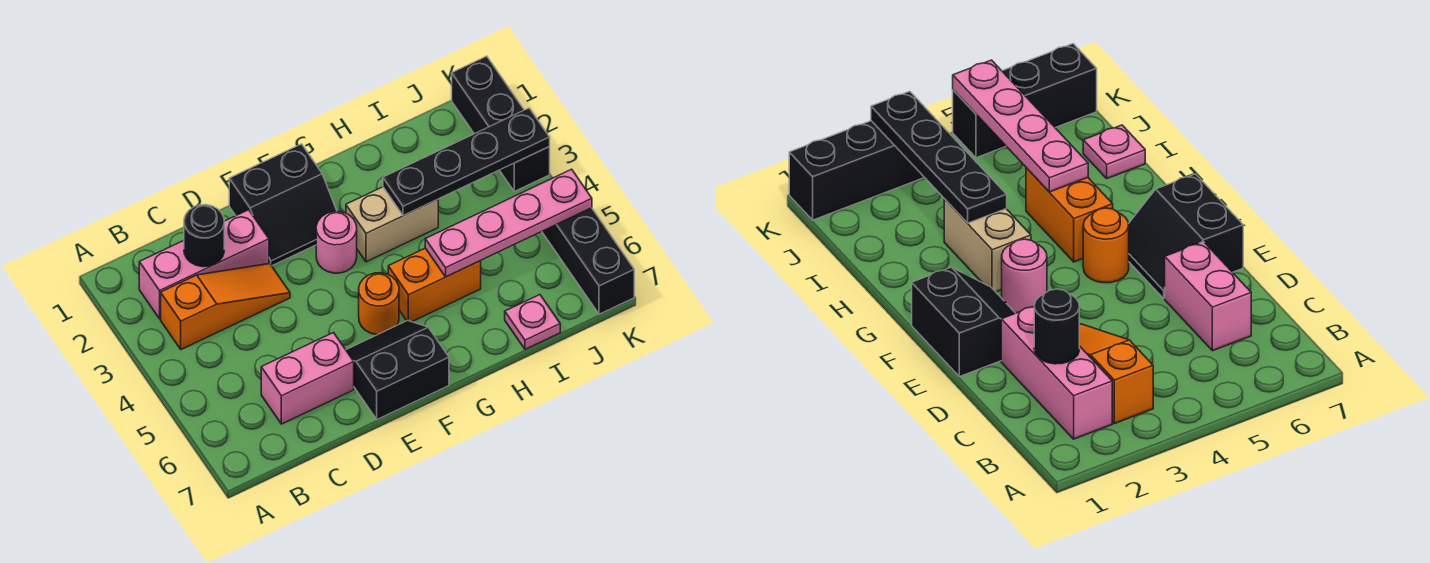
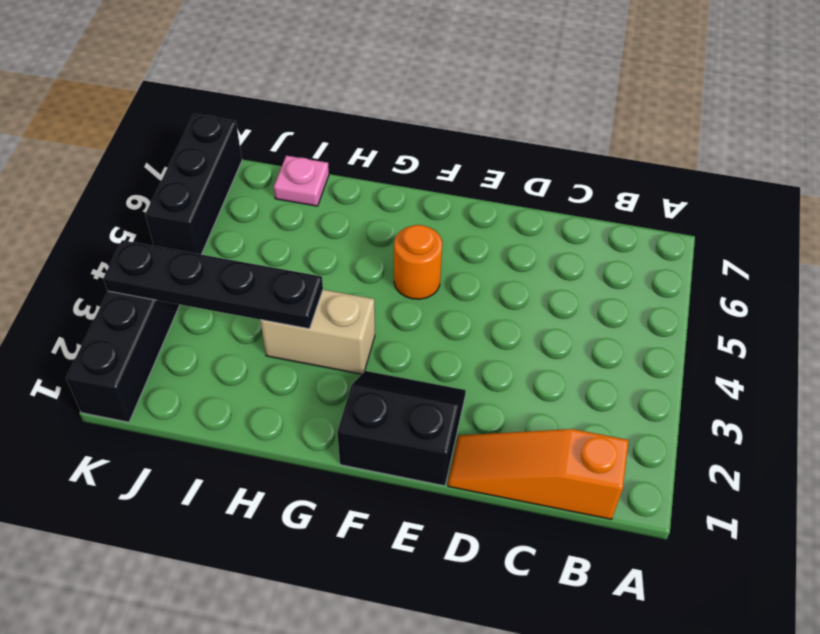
orange 1x3 slope [448,429,629,519] -> orange 1x3 slope moved to [161,264,290,349]
none -> pink 1x3 brick [139,210,269,319]
none -> pink 1x2 brick [261,333,354,424]
none -> black 2x2 slope [346,321,449,420]

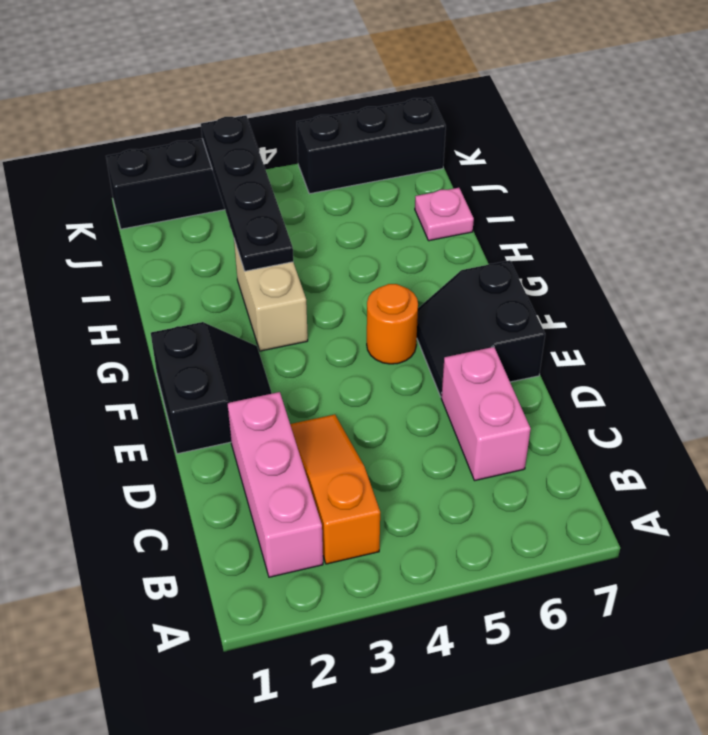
none -> pink 1x1 round brick [316,211,357,273]
none -> orange 1x2 brick [388,248,481,322]
none -> black 1x1 round brick [184,205,224,267]

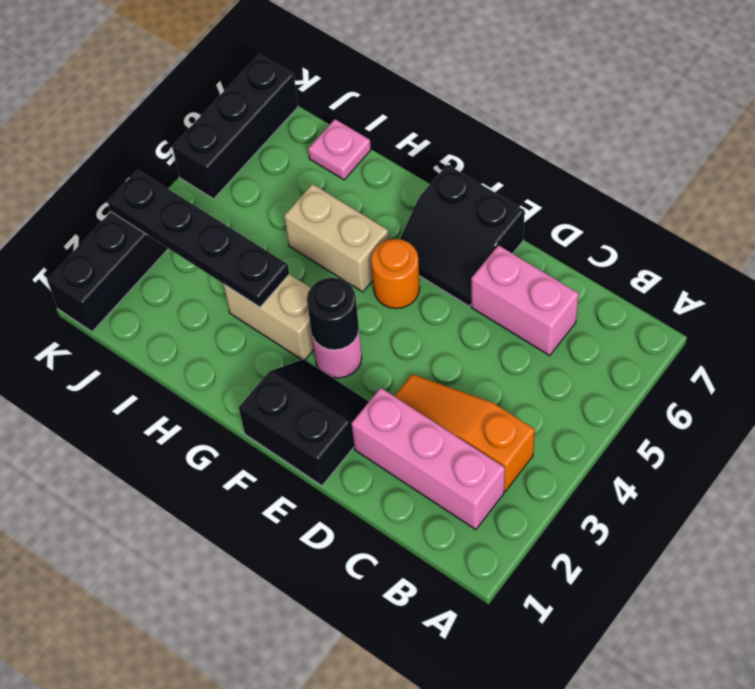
black 1x1 round brick [307,278,359,350] -> black 1x1 round brick moved to [184,205,224,267]
tan 1x2 brick [284,184,389,292] -> orange 1x2 brick [388,248,481,322]
none -> pink 1x4 plate [425,169,592,277]

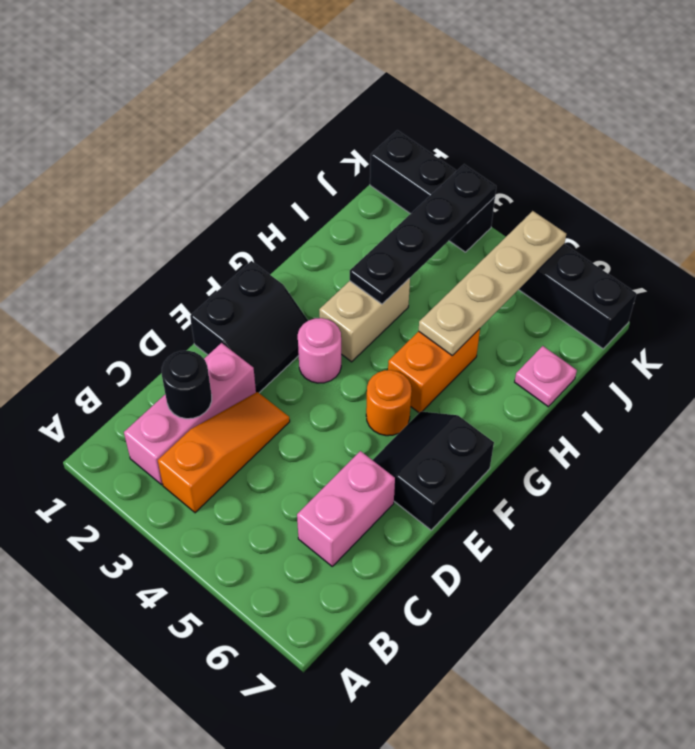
tan 1x4 plate [419,211,566,356] -> pink 1x4 plate [425,169,592,277]

